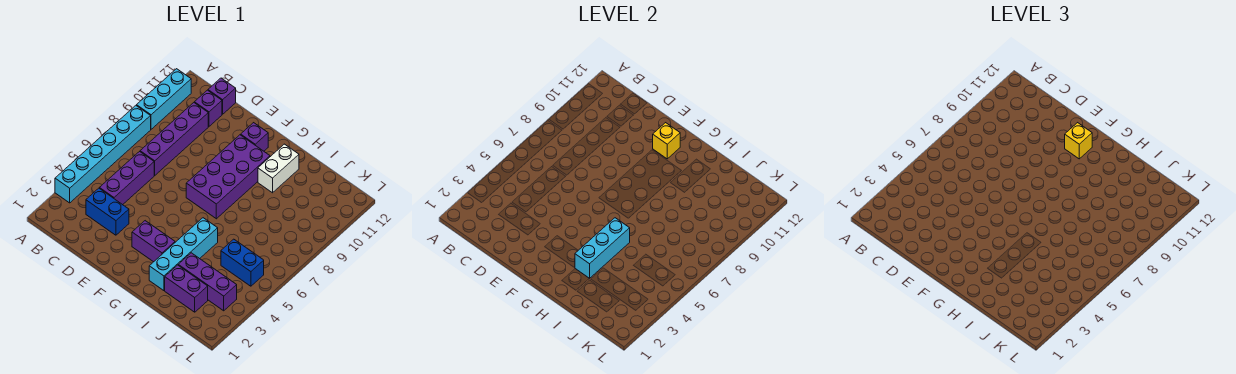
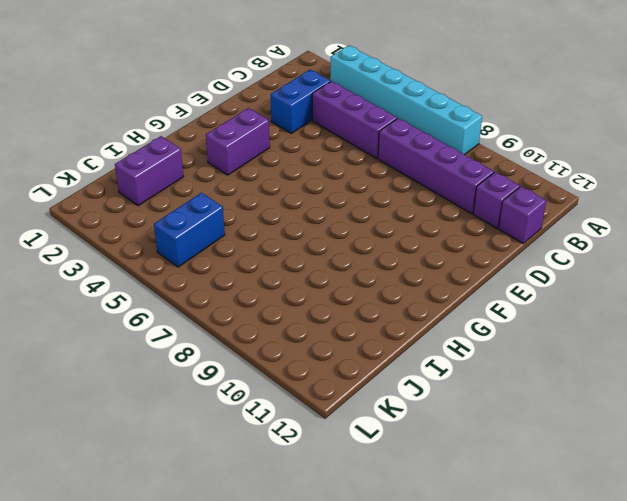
none -> cyan 1x3 brick [136,69,191,129]
none -> purple 2x4 brick [186,135,270,219]
none -> purple 1x1 brick [241,123,268,151]

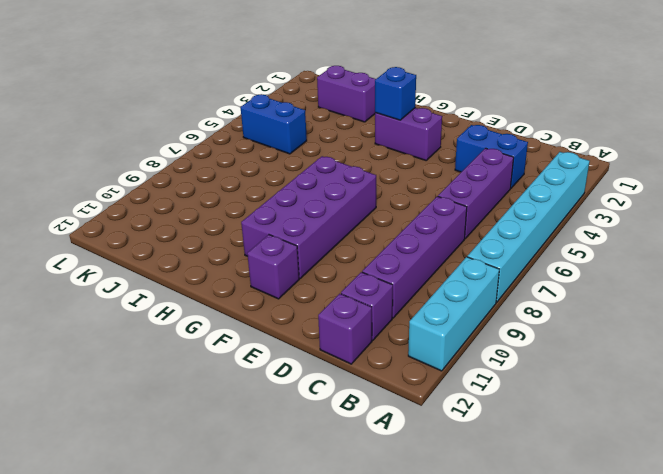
blue 1x1 brick [375,67,416,120] -> none
none -> cyan 1x4 brick [149,218,218,291]
none -> white 1x2 brick [258,144,299,193]
none -> purple 1x3 brick [178,253,237,311]

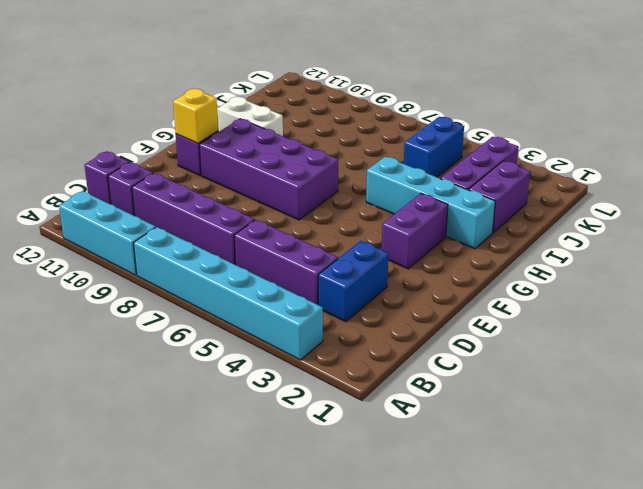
none -> cyan 1x3 brick [575,218,630,278]
none -> yellow 1x1 brick [1065,123,1092,159]

